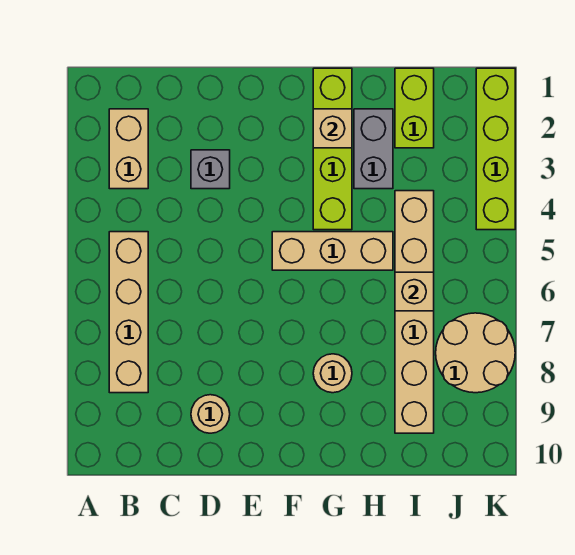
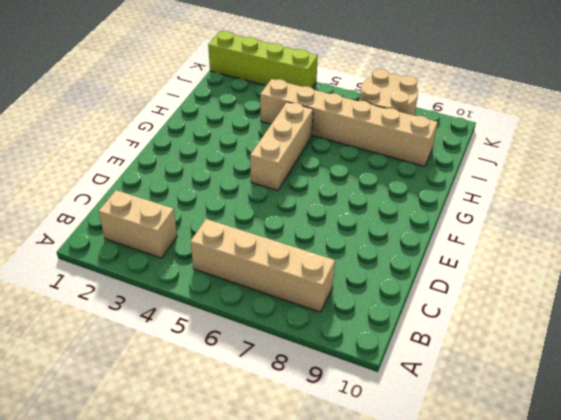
none -> grey 1x1 brick [191,150,230,189]
none -> tan 1x1 round brick [191,395,230,433]
none -> lime 1x4 brick [313,68,352,230]

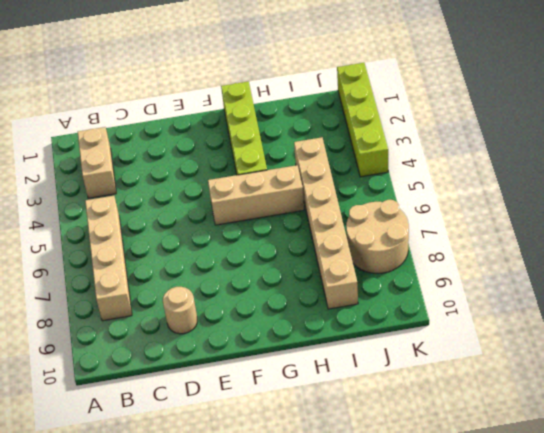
none -> grey 1x1 brick [191,150,230,189]
none -> tan 1x1 round brick [313,354,352,393]
none -> grey 1x2 brick [354,109,393,189]

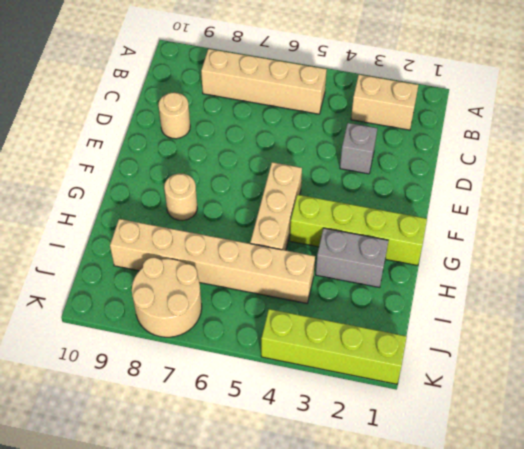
none -> lime 1x2 brick [395,68,434,148]
none -> tan 1x1 brick [313,109,352,148]
none -> tan 1x1 brick [395,272,434,311]

